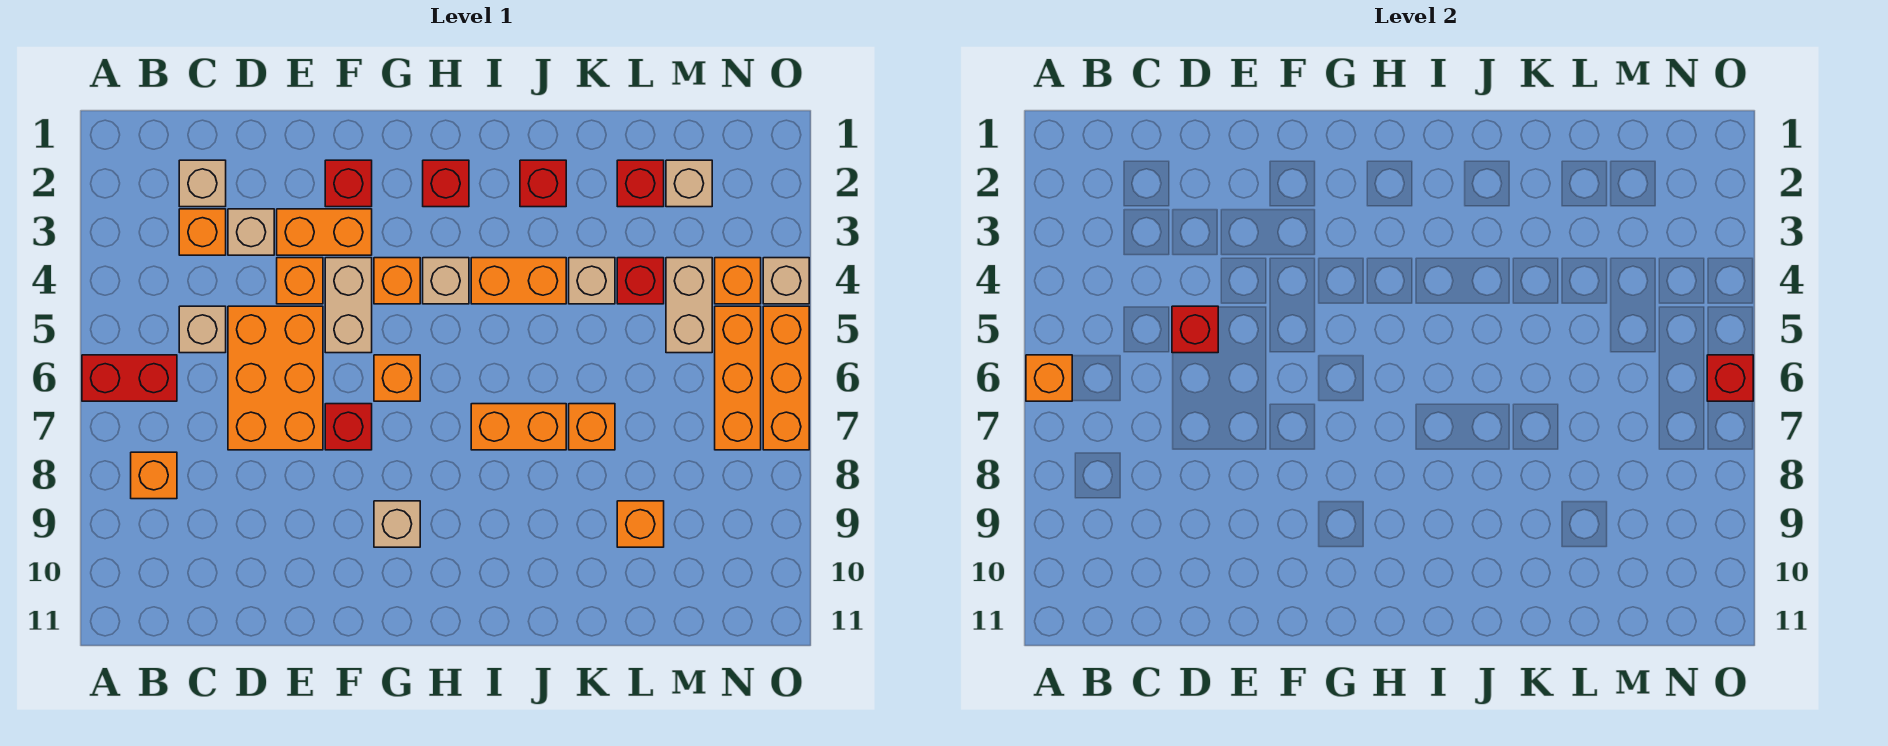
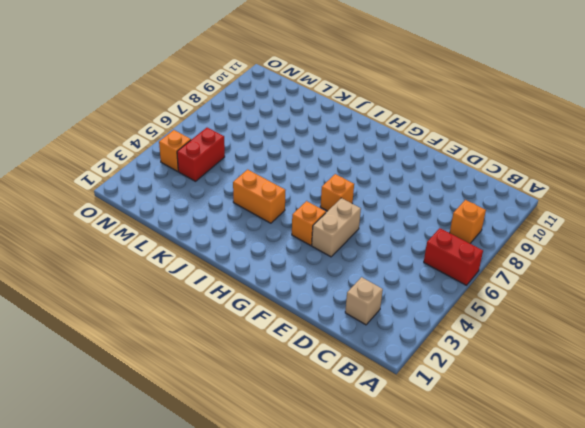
red 1x2 brick [177,128,225,181] -> tan 1x2 brick [666,258,712,353]
none -> orange 1x1 brick [179,209,226,255]
none -> tan 1x1 brick [179,306,226,353]
none -> tan 1x1 brick [228,209,274,255]
none -> orange 2x3 brick [228,306,323,450]

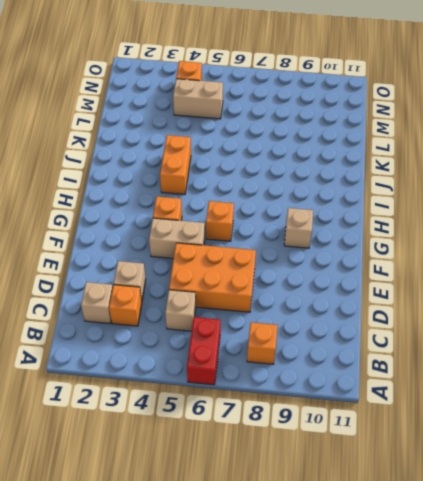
none -> orange 1x2 brick [277,209,372,255]
none -> orange 1x1 brick [277,258,323,304]
none -> red 1x1 brick [325,160,372,207]
none -> red 1x1 brick [325,404,372,450]

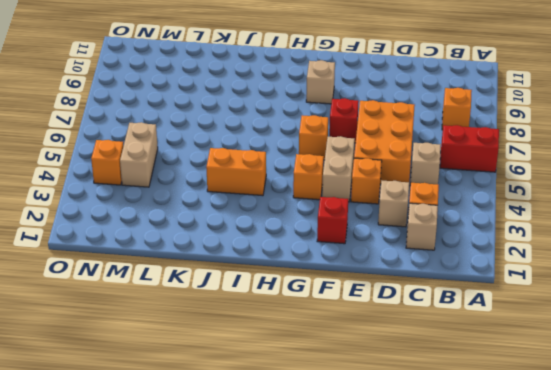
none -> orange 1x2 brick [277,209,372,255]
none -> red 1x1 brick [423,160,469,207]
none -> tan 1x1 brick [423,258,469,304]
none -> orange 1x2 brick [471,404,566,450]

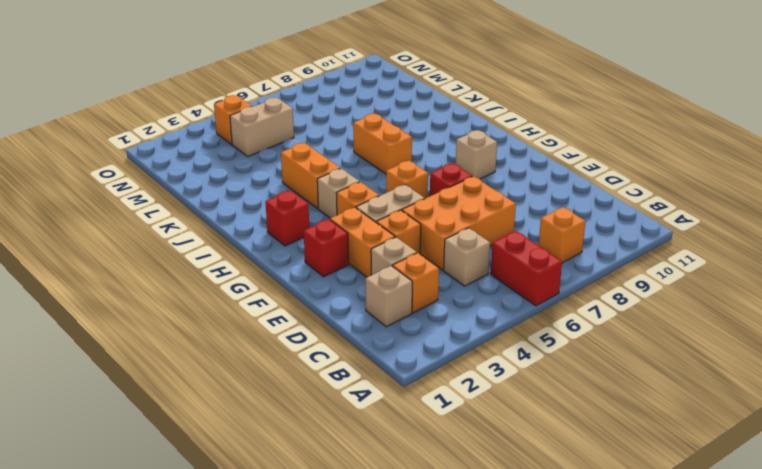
none -> red 1x1 brick [520,160,566,207]
none -> tan 1x1 brick [569,258,615,304]
none -> orange 1x1 brick [569,404,615,450]
none -> red 1x1 brick [617,160,664,207]

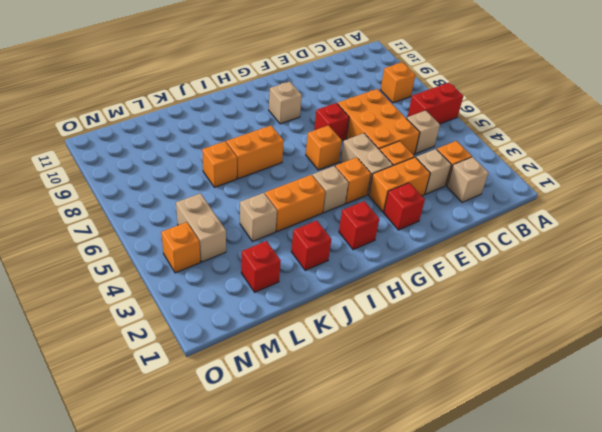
none -> red 1x1 brick [617,258,664,304]
none -> orange 1x1 brick [617,501,664,547]
none -> tan 1x1 brick [666,160,712,207]
none -> orange 1x3 brick [715,306,761,450]

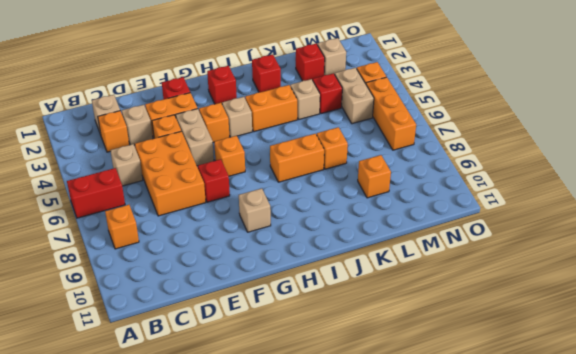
none -> tan 1x1 brick [763,258,809,304]
none -> orange 1x3 brick [763,306,809,450]
none -> orange 1x1 brick [1026,355,1072,401]
none -> red 1x1 brick [1172,306,1218,353]

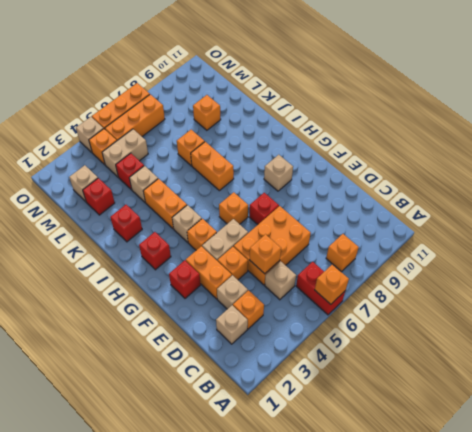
orange 1x1 brick [250,234,281,274] -> red 1x1 brick [1172,306,1218,353]
none -> red 1x1 brick [1707,355,1753,401]

